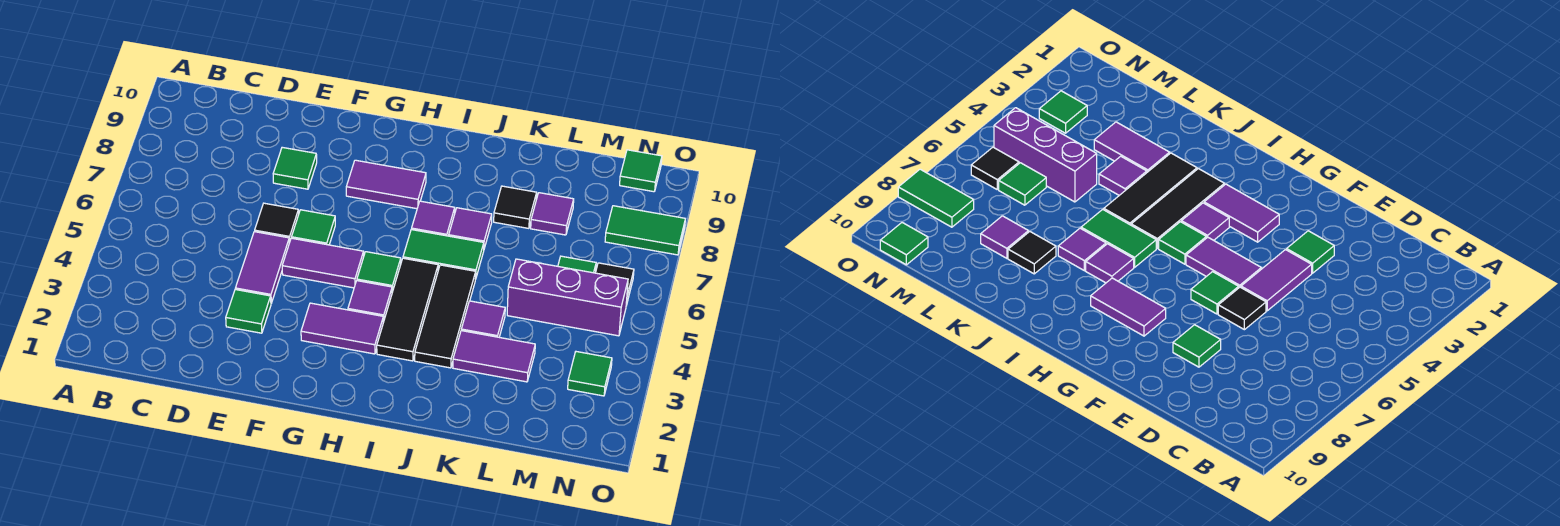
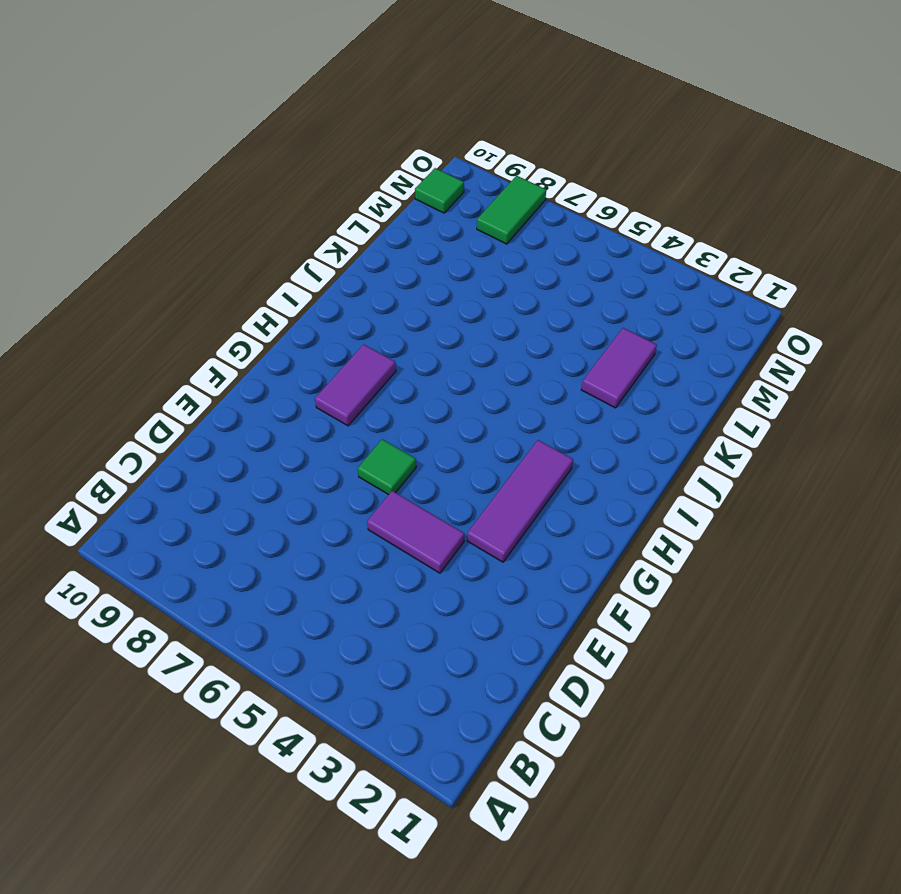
purple 1x3 tile [467,440,573,562] -> purple 1x2 tile [301,303,383,354]
none -> green 1x1 tile [226,289,271,333]
none -> black 1x1 tile [255,203,299,243]
none -> green 1x1 tile [273,147,317,189]

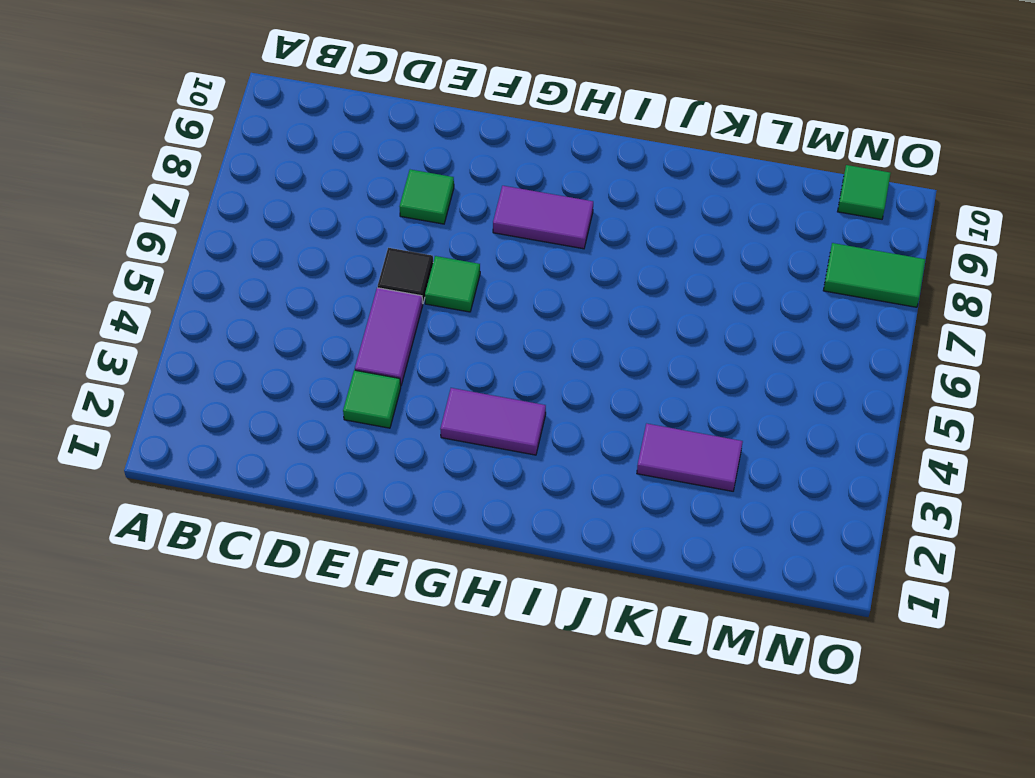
none -> purple 1x2 tile [282,238,364,288]
none -> purple 1x1 tile [348,281,392,322]
none -> green 1x1 tile [357,252,401,292]

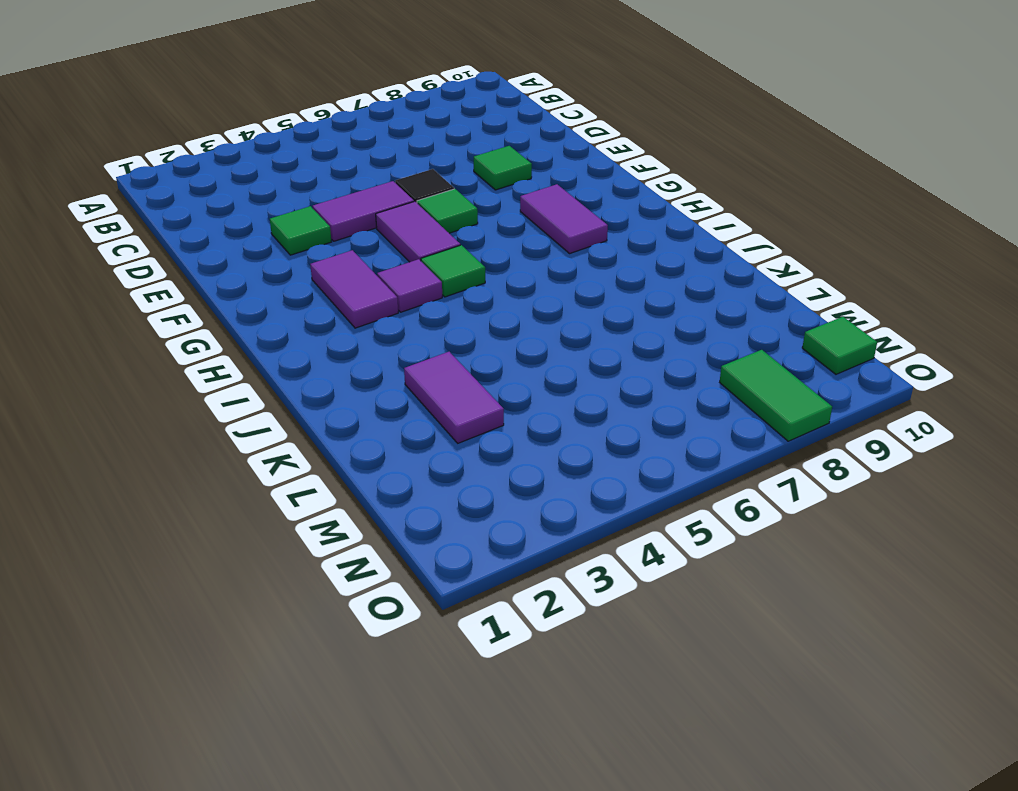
none -> black 1x3 tile [377,258,438,361]
none -> green 1x2 tile [403,229,484,279]
none -> purple 1x1 tile [412,201,455,236]

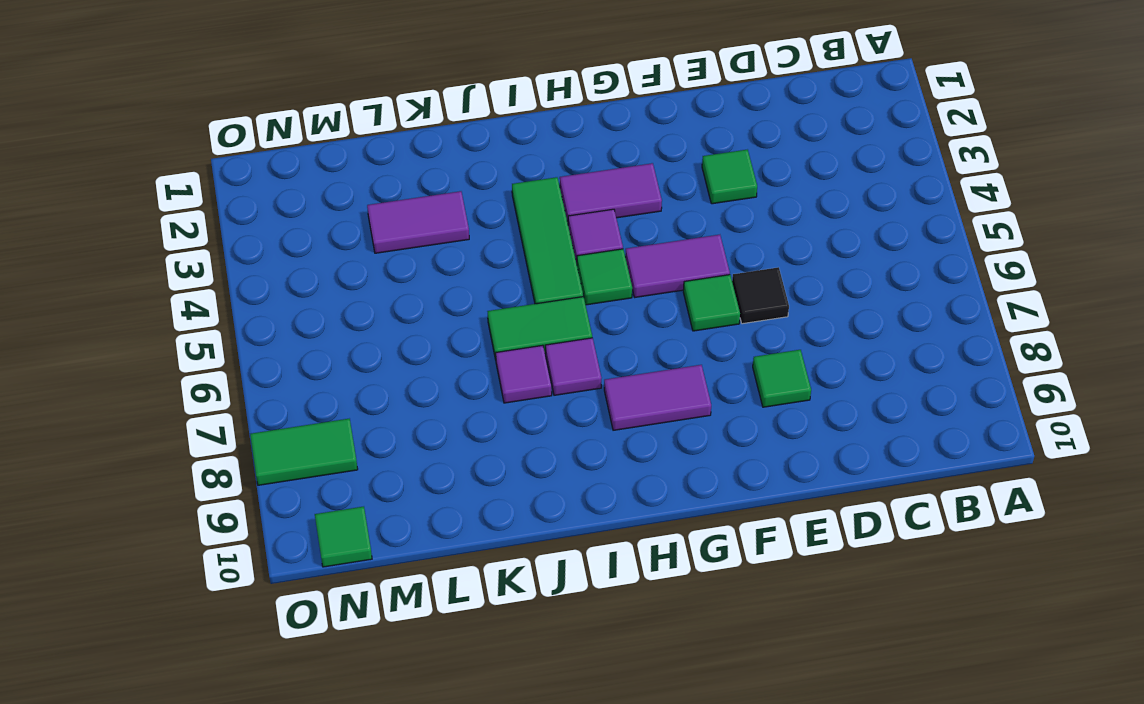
green 1x3 tile [512,177,583,304] -> black 1x3 tile [377,258,438,361]
none -> purple 1x2 tile [235,232,289,303]
none -> black 1x3 tile [415,265,476,368]
none -> purple 1x1 tile [461,301,505,337]

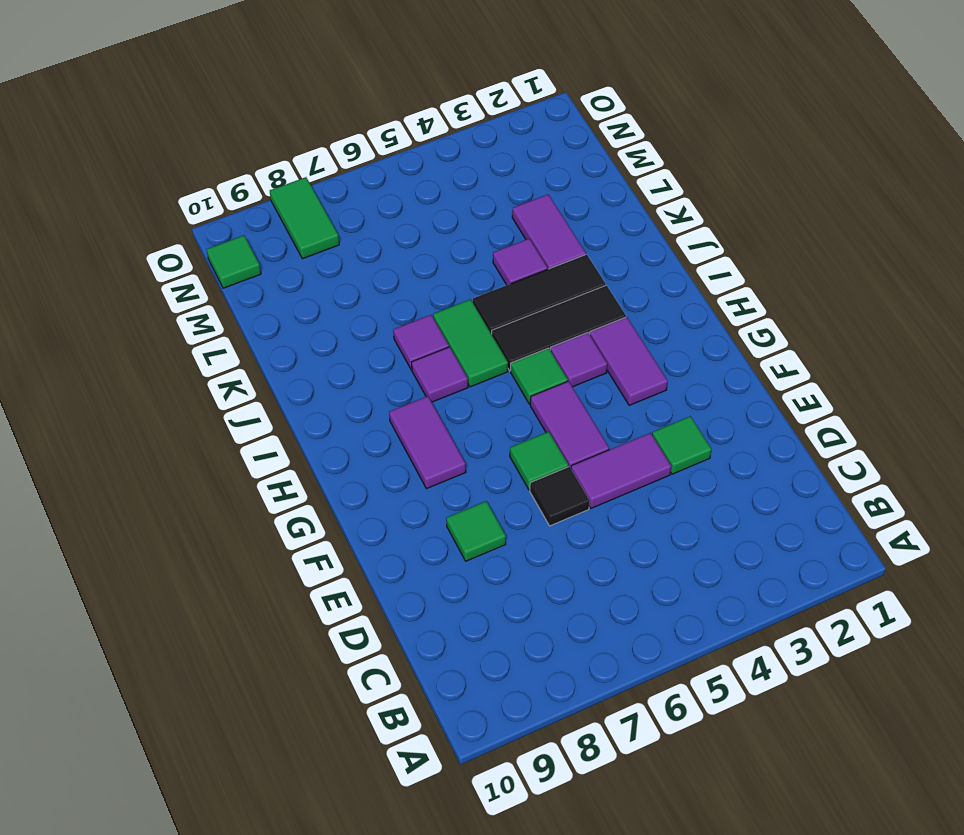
none -> black 1x1 tile [494,186,537,228]
none -> purple 1x3 brick [507,259,628,336]
none -> purple 1x1 tile [531,193,574,235]

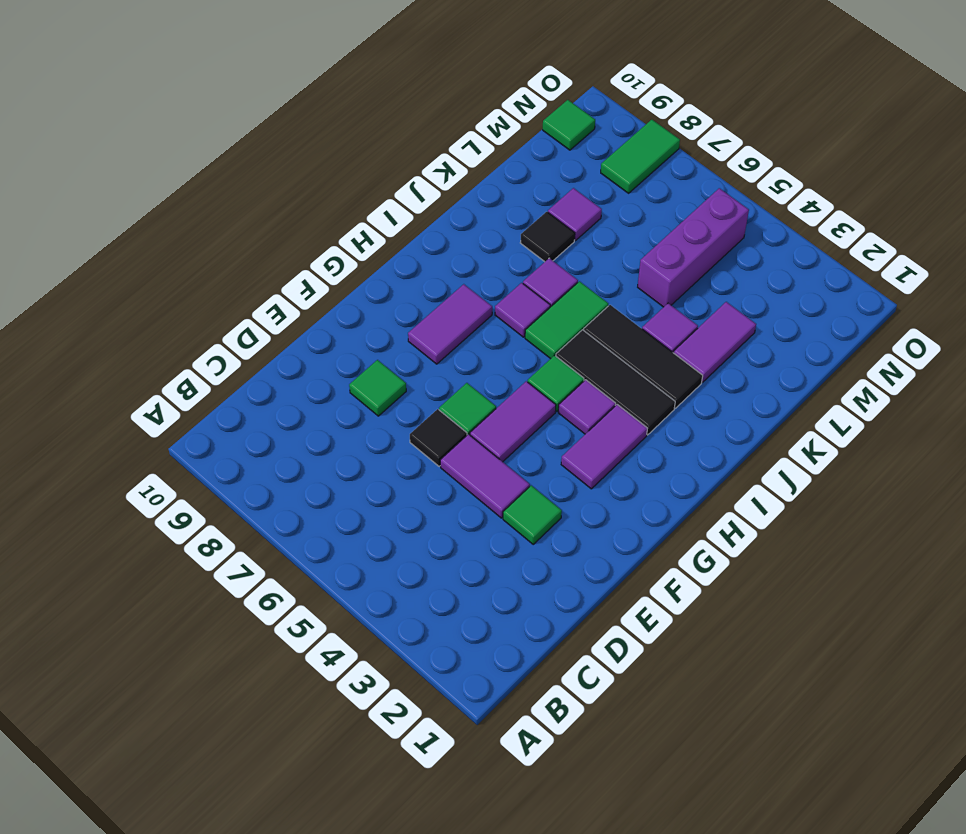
none -> green 1x1 tile [558,256,596,273]
none -> green 1x1 tile [568,352,612,396]
none -> black 1x1 tile [596,263,634,306]

